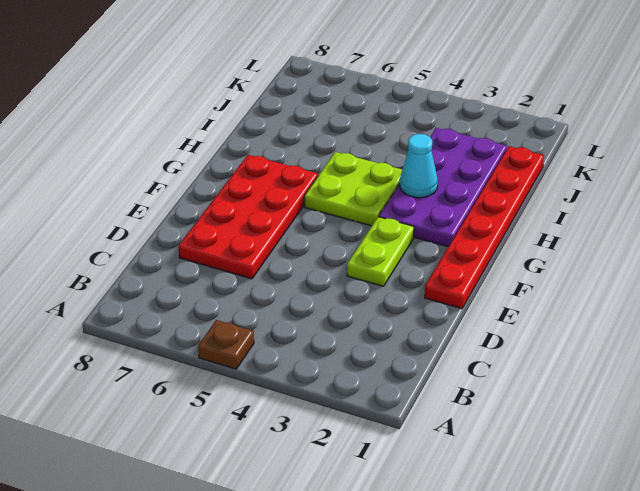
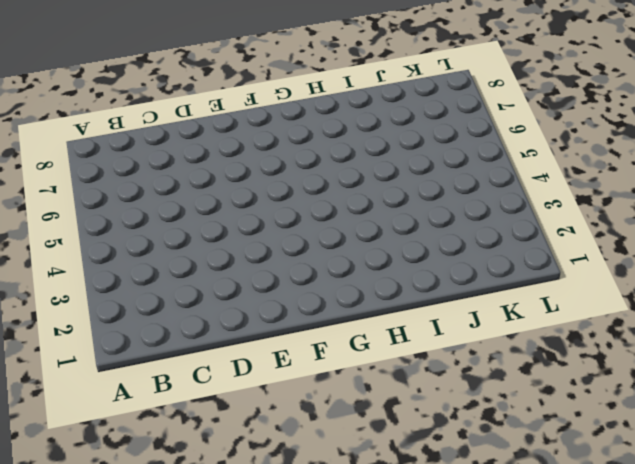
none -> brown 1x1 plate [198,320,254,369]
none -> red 2x4 plate [179,155,318,279]

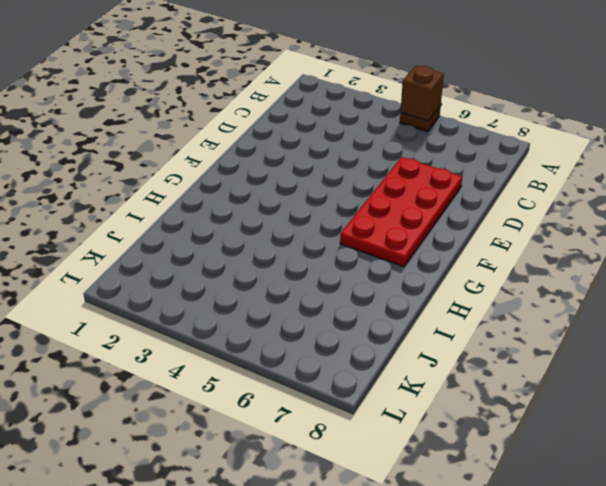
brown 1x1 brick [401,66,444,121] -> none
none -> red 1x6 plate [425,146,544,309]
none -> lime 1x2 plate [347,217,414,286]

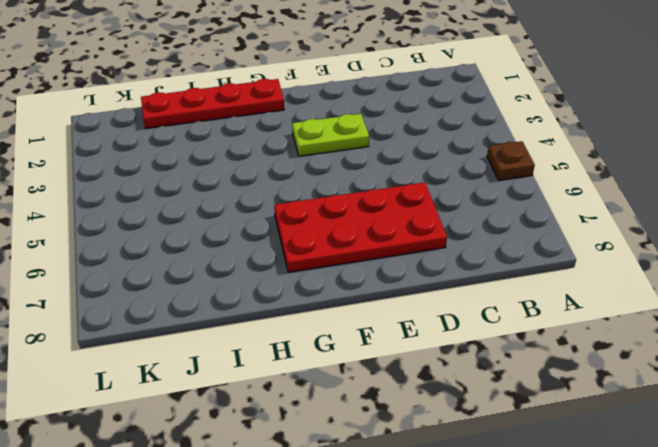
red 1x4 plate [141,79,284,129] -> red 1x6 plate [425,146,544,309]
none -> purple 2x4 plate [379,128,507,247]
none -> lime 2x2 plate [304,152,402,226]

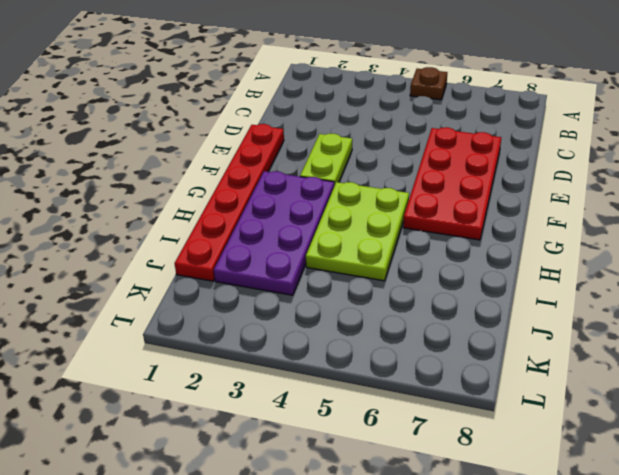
lime 2x3 plate [306,182,409,281] -> lime 2x2 plate [304,152,402,226]
none -> cyan 1x1 cone [400,134,438,198]

